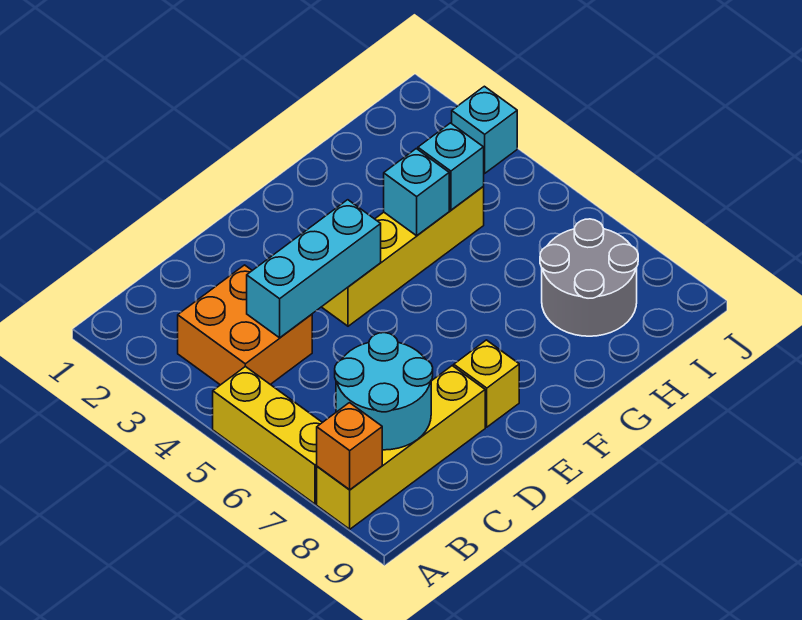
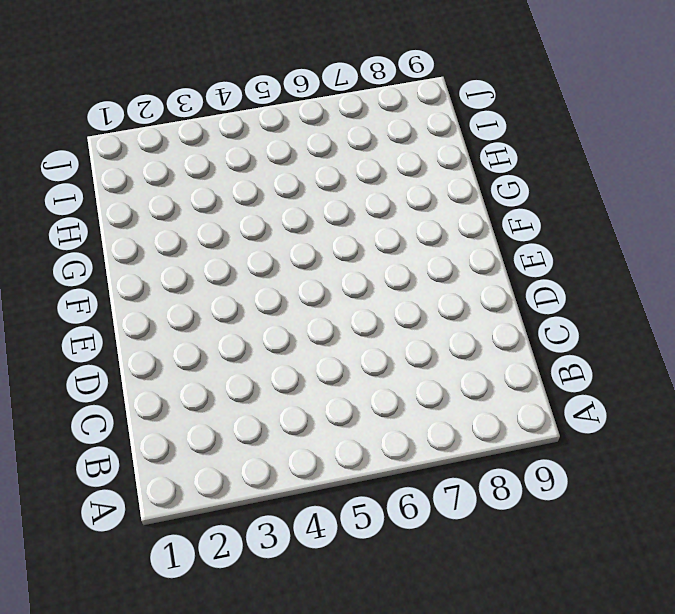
none -> yellow 1x3 brick [213,366,322,504]
none -> yellow 1x4 brick [317,366,485,529]
none -> orange 2x2 brick [178,265,312,385]

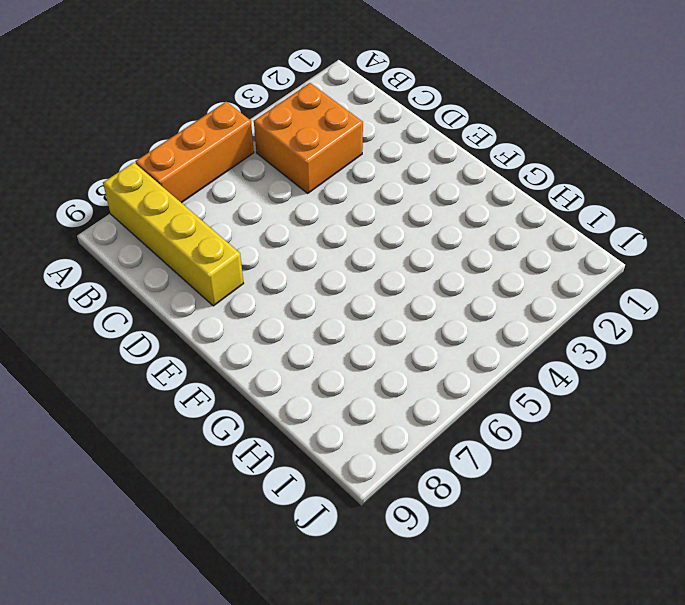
orange 1x3 brick [135,102,254,203] -> yellow 1x3 brick [213,366,322,504]
none -> yellow 1x4 brick [322,187,484,326]
none -> yellow 1x1 brick [454,340,519,427]
none -> grey 2x2 round brick [540,219,638,336]

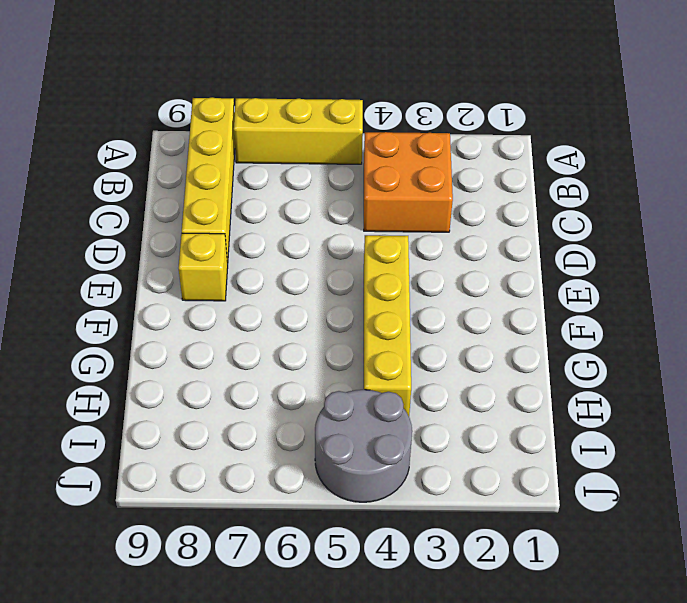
grey 2x2 round brick [315,390,412,502] -> grey 2x2 round brick moved to [540,219,638,336]
none -> cyan 1x1 brick [452,86,517,173]
none -> orange 1x1 brick [317,403,382,490]
none -> cyan 2x2 round brick [335,333,433,450]

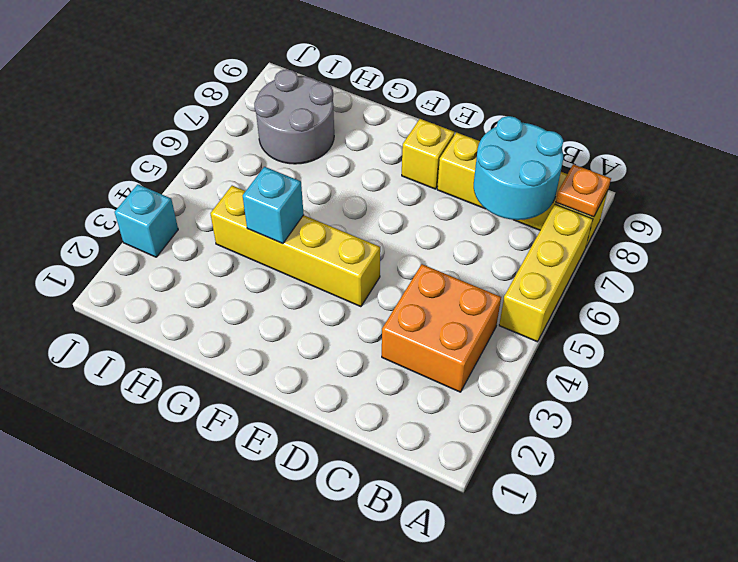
orange 1x1 plate [556,164,611,217] -> orange 1x1 brick [317,403,382,490]
none -> cyan 1x3 brick [247,200,381,338]
none -> cyan 1x1 brick [418,123,484,210]

